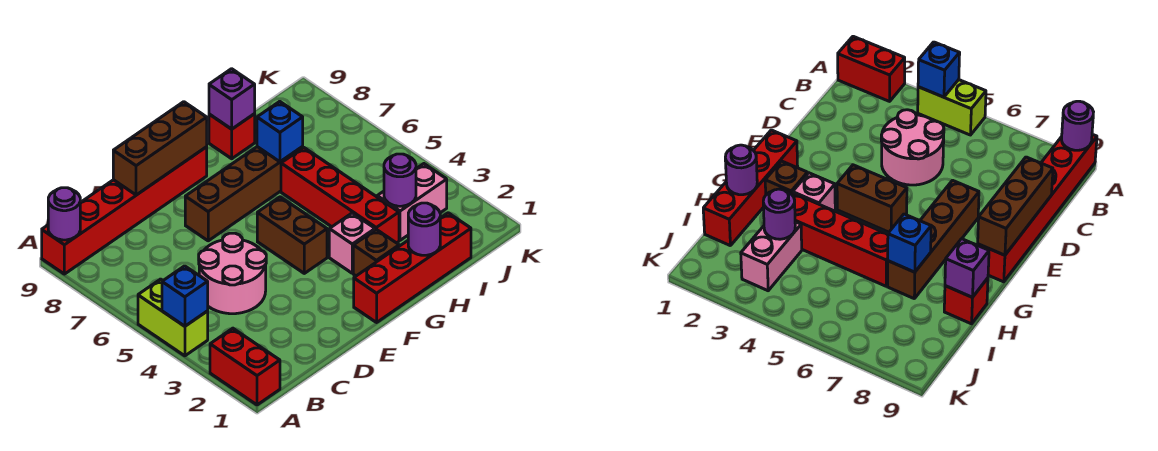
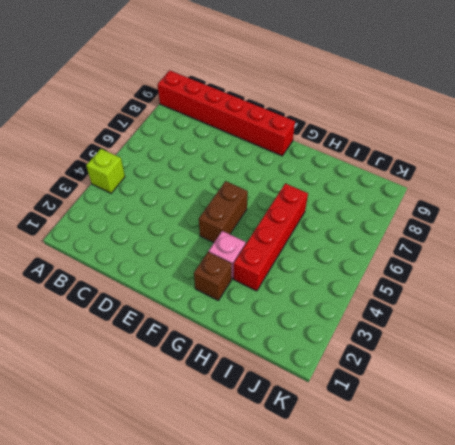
lime 1x1 brick [86,149,125,193] -> lime 1x2 brick [138,279,208,356]
none -> red 1x2 brick [210,328,280,405]
none -> pink 2x2 round brick [198,233,266,314]
none -> brown 1x4 brick [185,147,303,241]

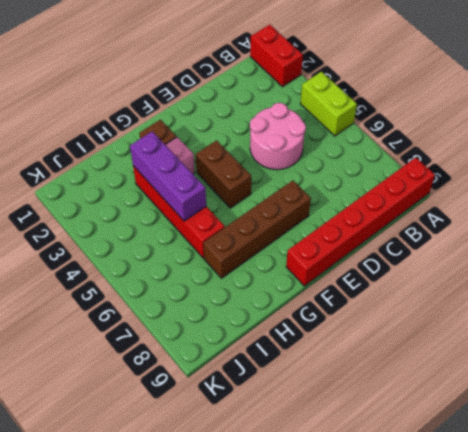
purple 1x3 brick [130,131,206,221] -> none
none -> red 1x4 brick [354,213,471,322]
none -> red 1x1 brick [209,114,255,159]
none -> pink 1x2 brick [377,164,447,240]

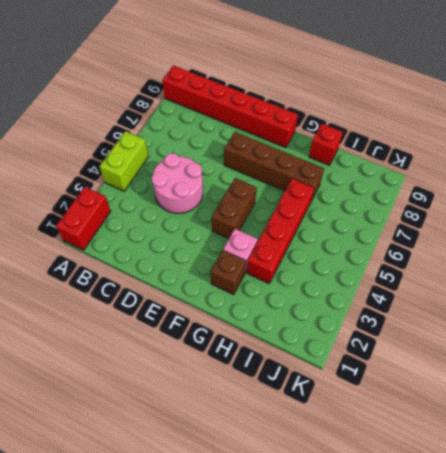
none -> red 1x4 brick [354,213,471,322]
none -> pink 1x2 brick [377,164,447,240]
none -> blue 1x1 brick [162,266,208,326]

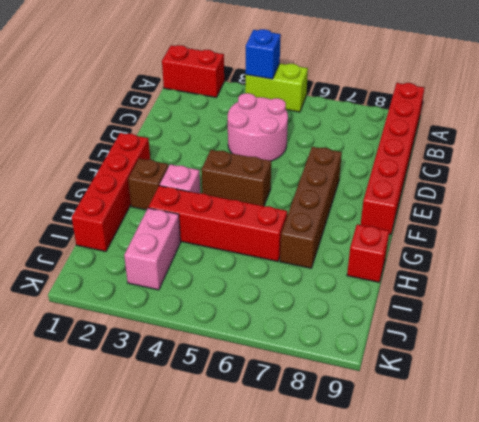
none -> purple 1x1 round brick [48,188,80,240]
none -> brown 1x3 brick [113,102,207,195]
none -> purple 1x1 round brick [408,203,440,255]

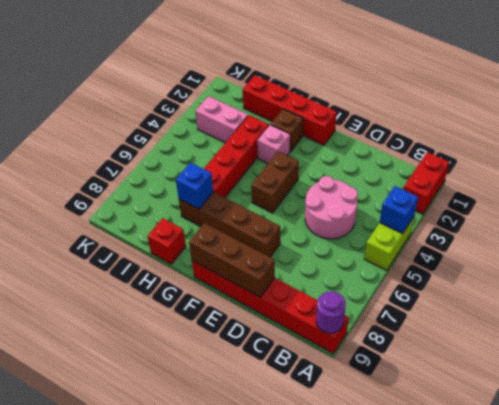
none -> purple 1x1 round brick [408,203,440,255]
none -> purple 1x1 brick [209,69,255,129]
none -> purple 1x1 round brick [384,154,416,206]

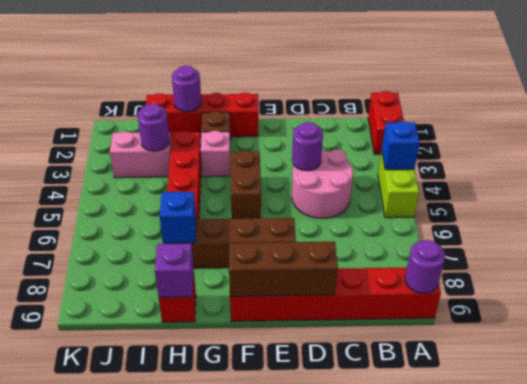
purple 1x1 round brick [292,122,323,171] -> none

